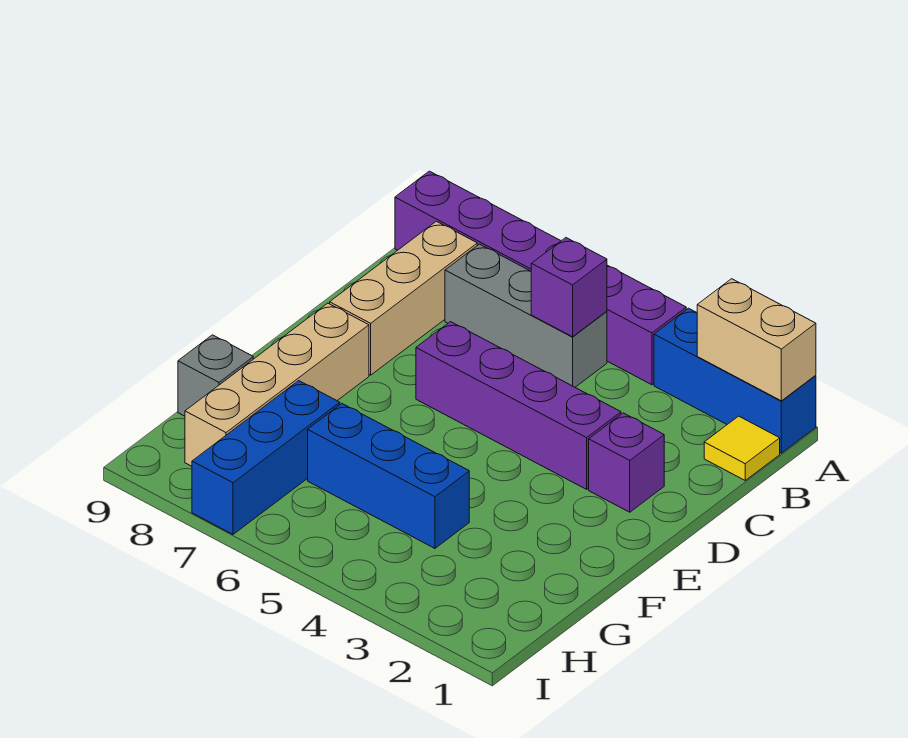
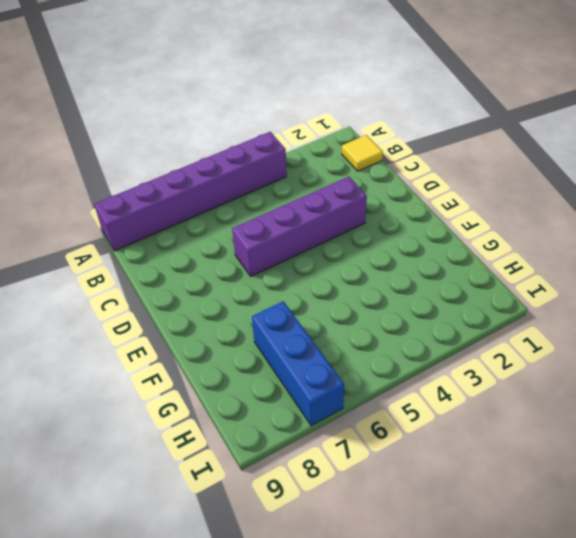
none -> blue 1x3 brick [654,308,816,453]
none -> grey 1x3 brick [445,244,607,387]
none -> tan 1x3 brick [330,221,477,375]

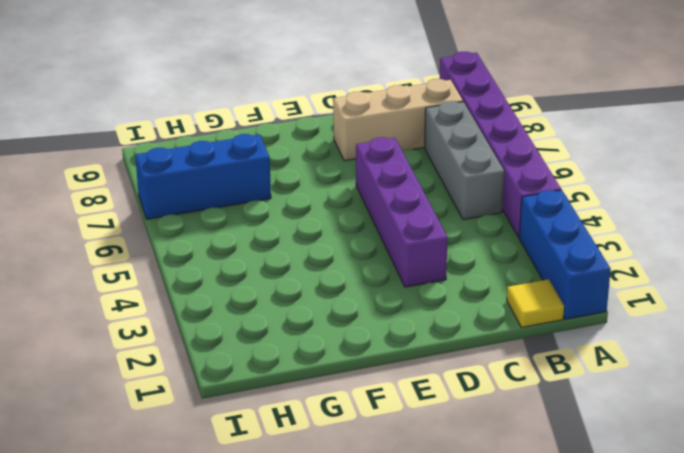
none -> purple 1x1 brick [589,413,664,512]
none -> tan 1x4 brick [185,303,369,466]
none -> blue 1x3 brick [308,404,469,548]

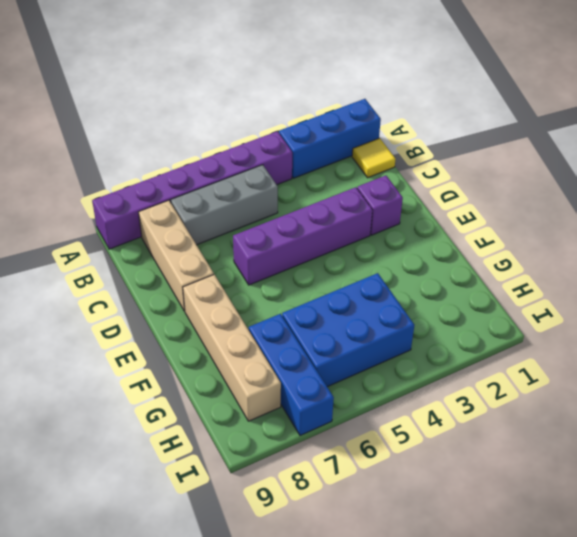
blue 2x3 brick [282,273,414,387] -> blue 1x3 brick [308,404,469,548]
none -> grey 1x1 brick [178,335,253,416]
none -> tan 1x2 brick [697,279,816,401]
none -> purple 1x1 brick [531,238,607,337]

